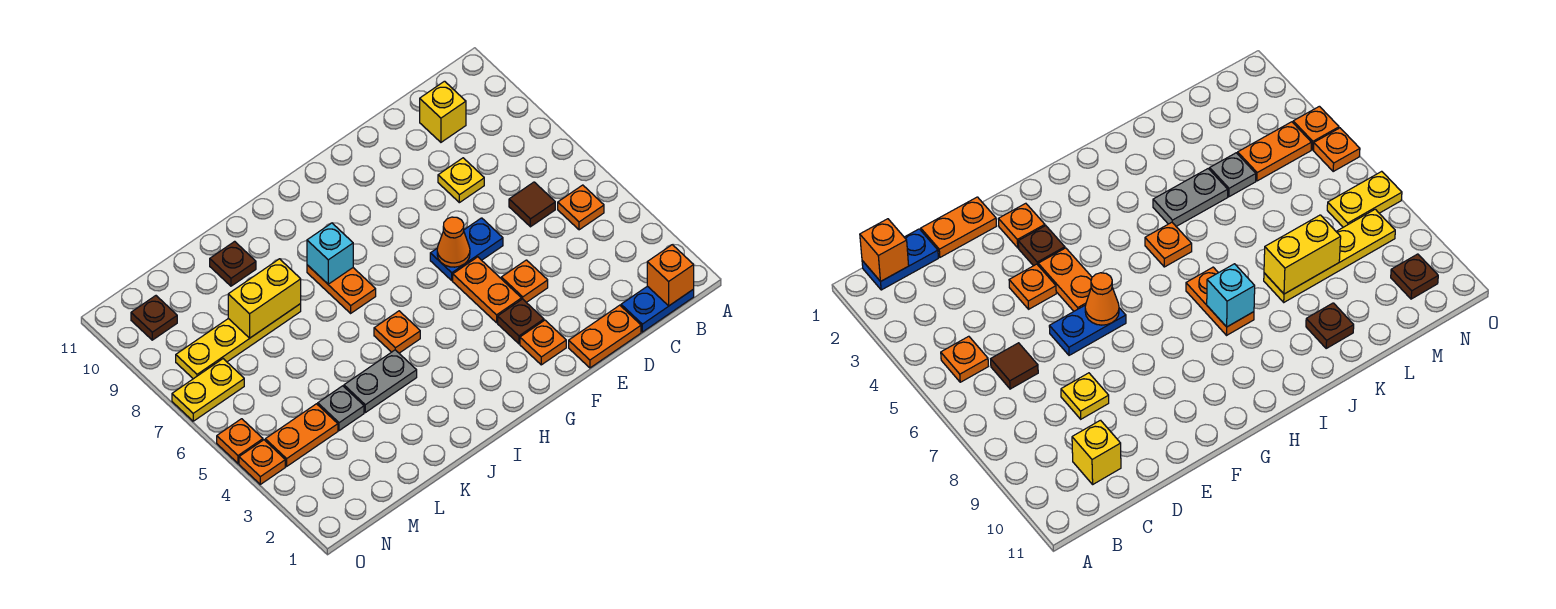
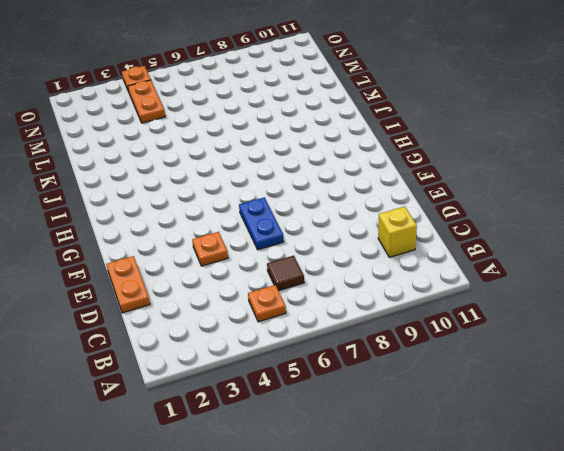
none -> blue 1x2 plate [621,286,694,332]
none -> yellow 1x1 plate [438,158,484,203]
none -> orange 1x1 plate [520,320,566,365]

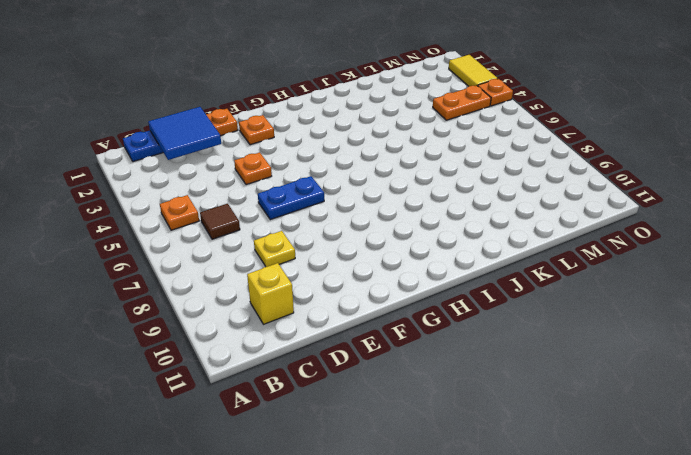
blue 2x2 tile [148,107,221,160] -> none
yellow 1x2 tile [449,55,498,86] -> none
none -> brown 1x1 plate [498,299,544,344]
none -> orange 1x2 plate [453,257,522,323]
none -> orange 1x1 plate [374,311,420,353]

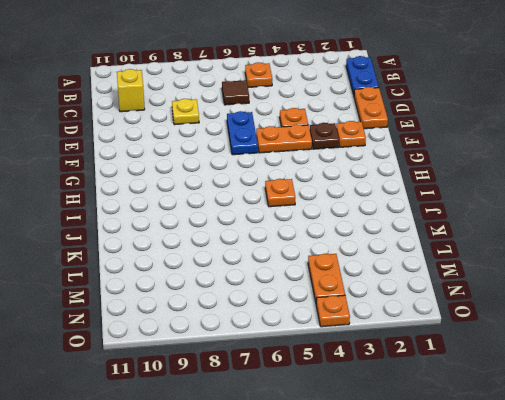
none -> orange 1x2 plate [307,265,376,313]
none -> grey 1x2 plate [344,350,417,413]
none -> yellow 1x4 plate [176,304,301,379]

